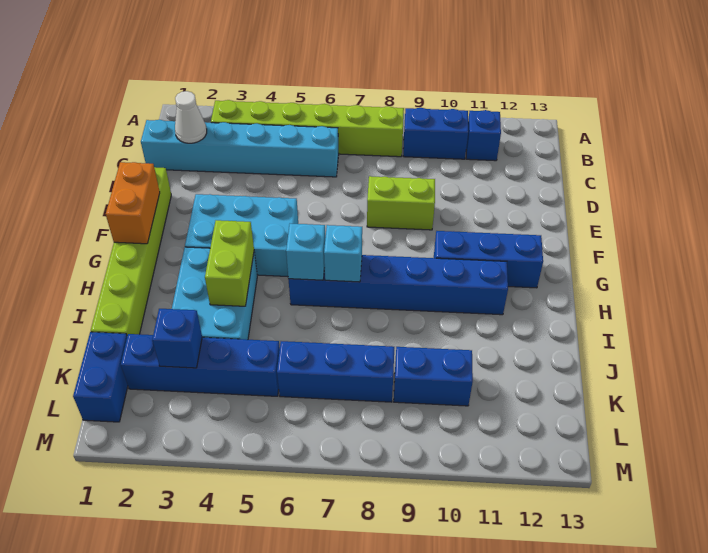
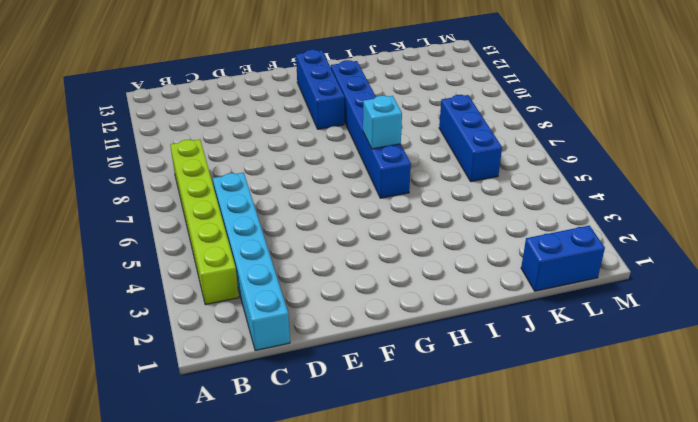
none -> blue 1x2 brick [403,108,468,159]
none -> blue 1x1 brick [466,110,501,161]
none -> lime 1x6 brick [91,167,171,336]

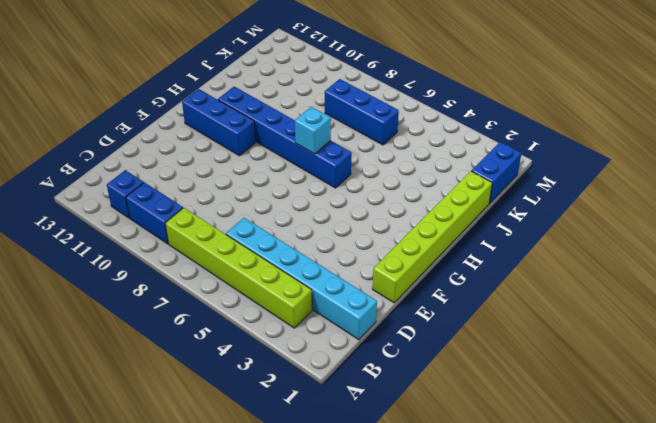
none -> lime 1x2 brick [367,176,435,230]
none -> cyan 2x3 brick [185,194,298,277]
none -> cyan 2x3 brick [172,247,257,340]

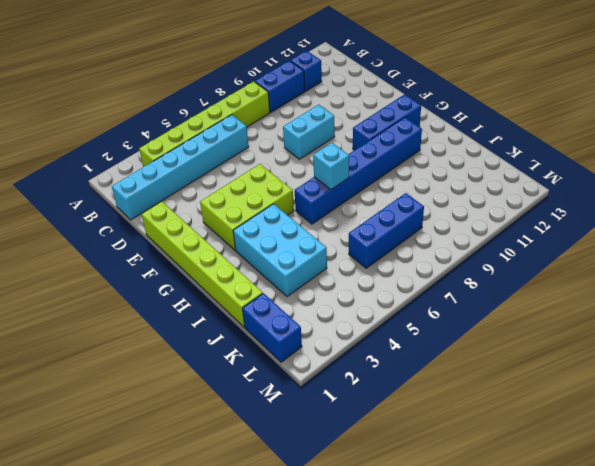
cyan 1x2 brick [283,104,335,159] -> lime 1x2 brick [367,176,435,230]
lime 2x3 brick [200,164,294,250] -> cyan 2x3 brick [185,194,298,277]
none -> blue 1x4 brick [121,334,280,396]
none -> blue 1x2 brick [394,347,473,406]
none -> white 1x1 cone [175,91,207,143]

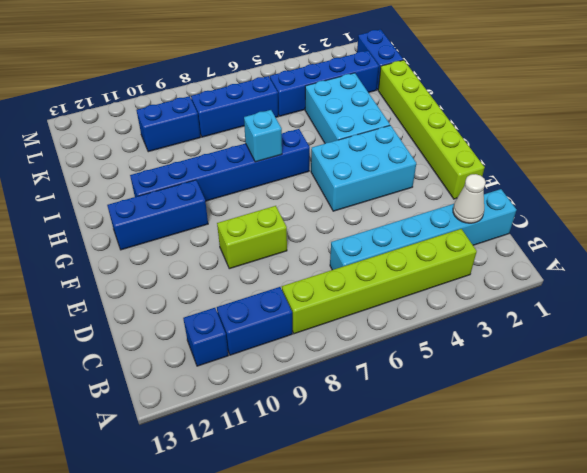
none -> orange 1x2 brick [106,162,160,244]
none -> lime 1x2 brick [205,220,254,306]
none -> cyan 1x1 brick [286,224,325,280]

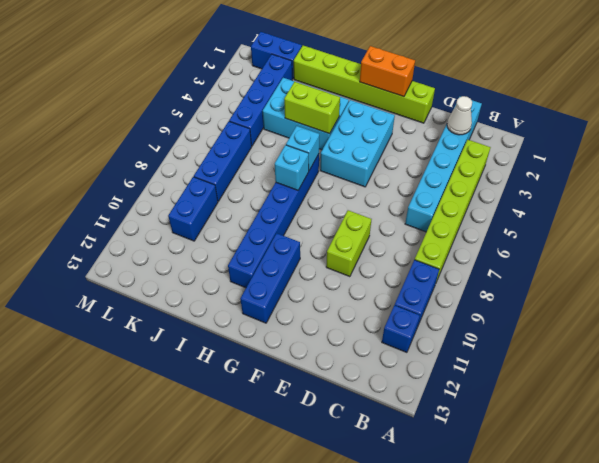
none -> blue 1x1 brick [152,309,202,368]

